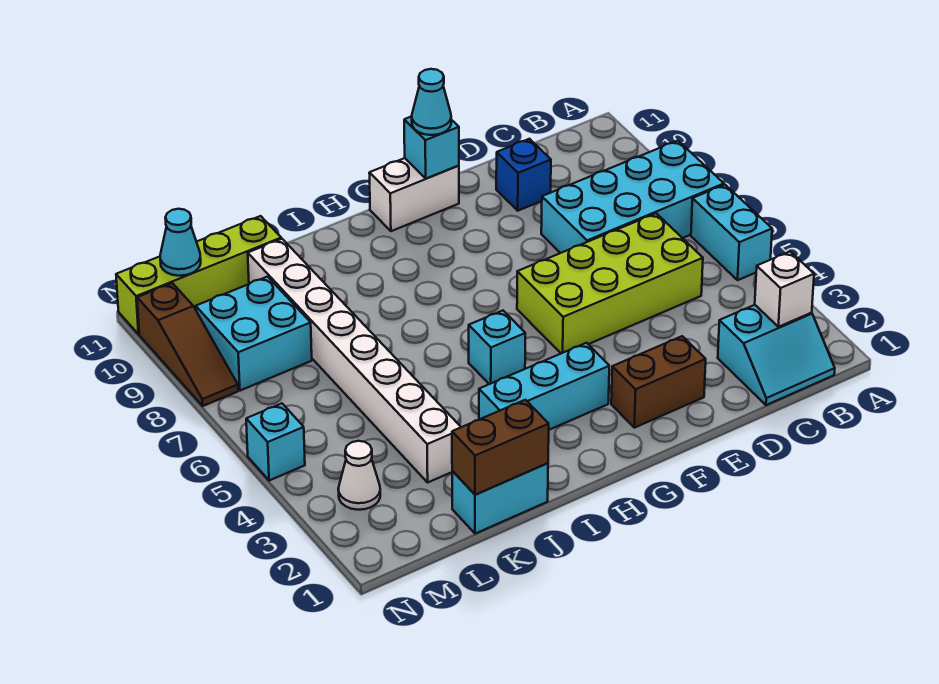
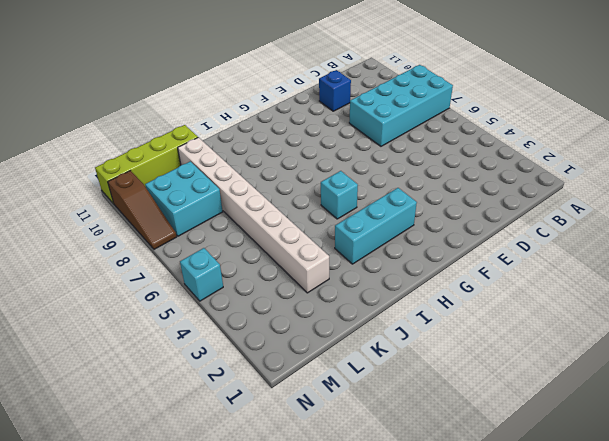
none -> cyan 1x2 brick [691,185,772,280]
none -> cyan 2x2 slope [718,305,835,405]
none -> lime 2x4 brick [517,213,703,353]

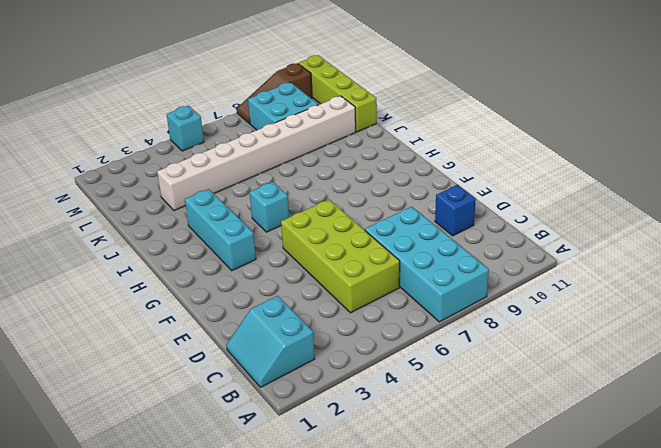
none -> cyan 1x2 brick [691,185,772,280]
none -> brown 1x2 brick [611,336,706,428]
none -> white 1x2 brick [369,158,459,231]

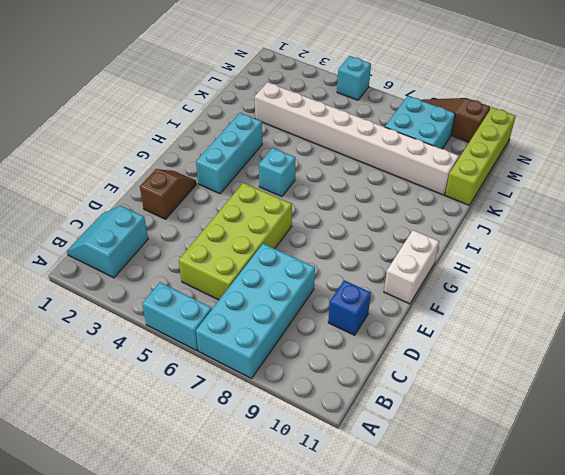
brown 1x2 slope [140,169,196,219] -> brown 1x2 brick [611,336,706,428]
none -> cyan 1x2 brick [452,463,548,534]
none -> white 1x1 cone [338,441,380,510]
none -> white 1x1 brick [755,252,814,327]

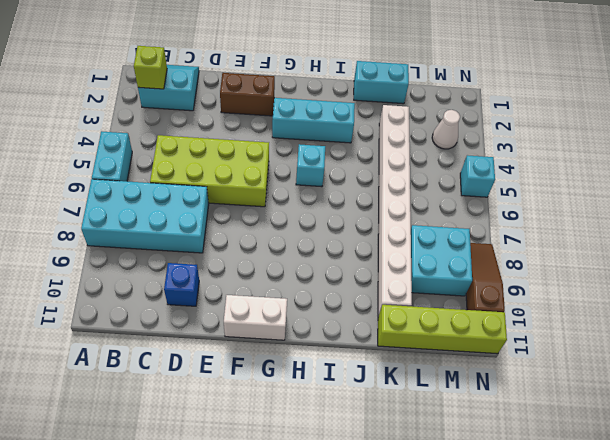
lime 1x1 brick [134,46,167,89] -> white 1x1 brick [755,252,814,327]
none -> cyan 1x1 brick [404,116,459,178]
none -> brown 1x2 brick [452,400,549,495]
none -> cyan 1x1 cone [160,209,201,276]

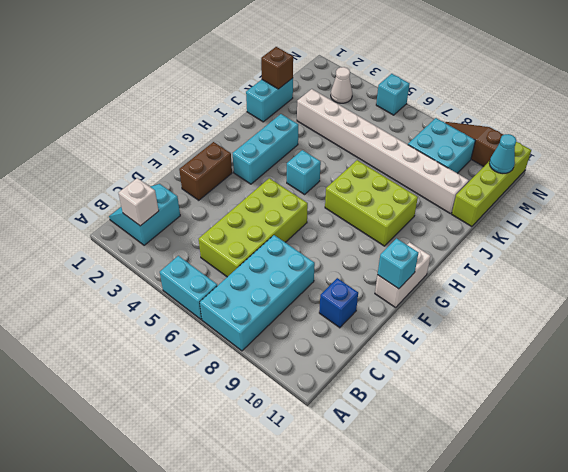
lime 2x3 brick [325,160,418,246] -> none
brown 1x1 brick [261,47,293,89] -> brown 1x2 brick [452,400,549,495]
none -> cyan 1x1 cone [412,69,451,135]

